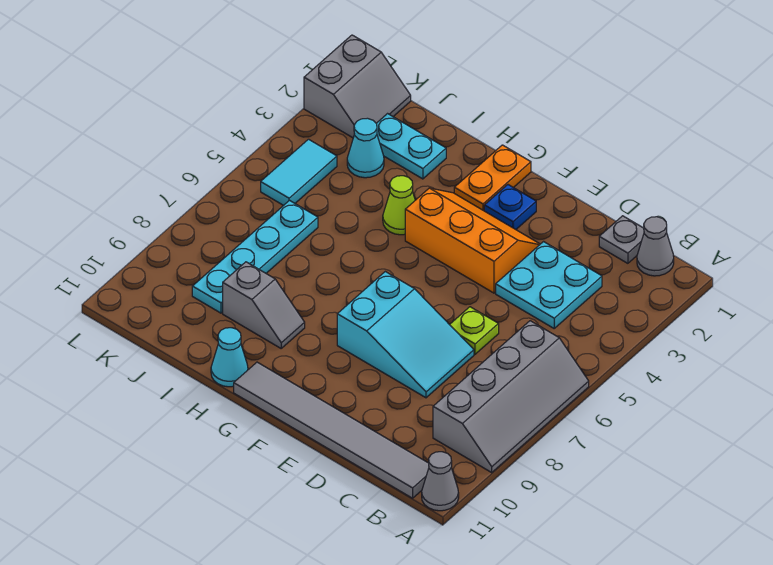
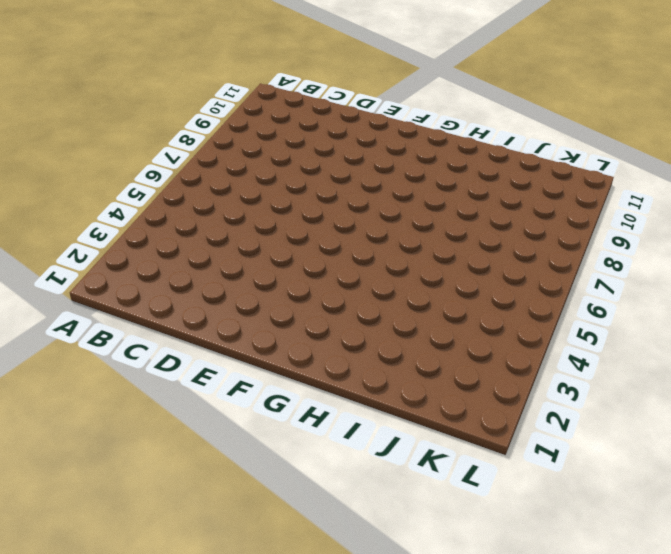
none -> grey 2x4 slope [433,321,589,472]
none -> grey 1x1 cone [422,452,459,511]
none -> grey 1x1 cone [637,217,674,276]

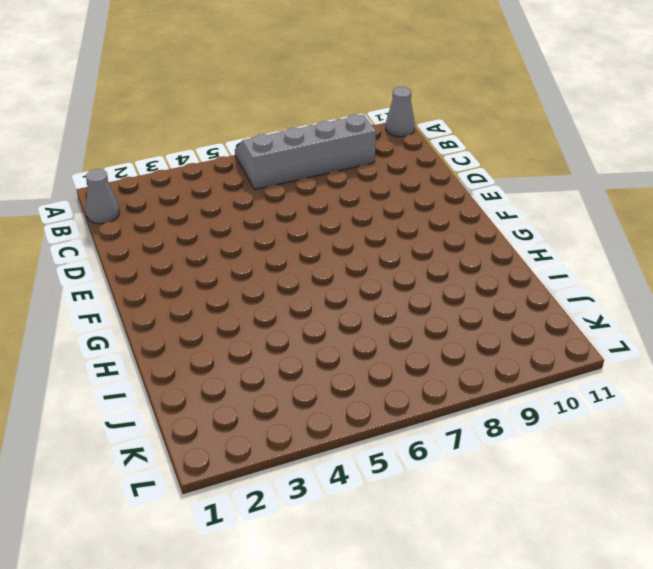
none -> grey 1x6 tile [234,362,429,498]
none -> grey 1x1 plate [599,216,644,263]
none -> cyan 2x2 plate [496,242,602,328]

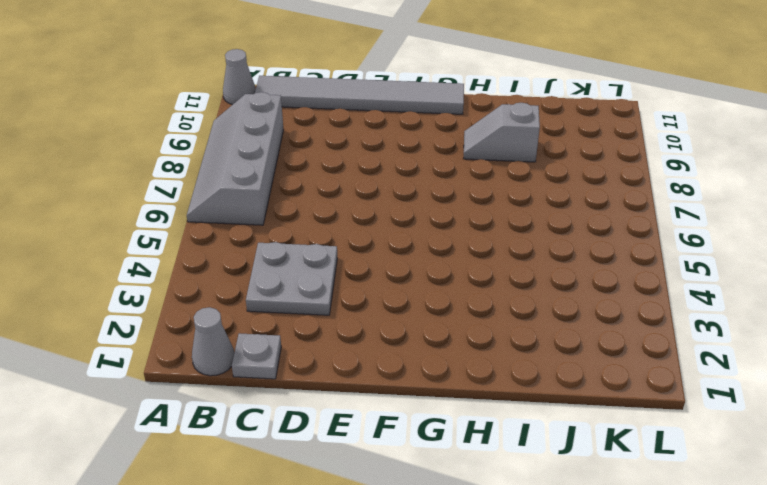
grey 2x2 plate [246,242,337,315] -> cyan 2x2 plate [496,242,602,328]
none -> lime 1x1 plate [450,307,499,354]
none -> cyan 2x3 slope [337,272,474,398]
none -> orange 2x3 slope [405,188,540,293]

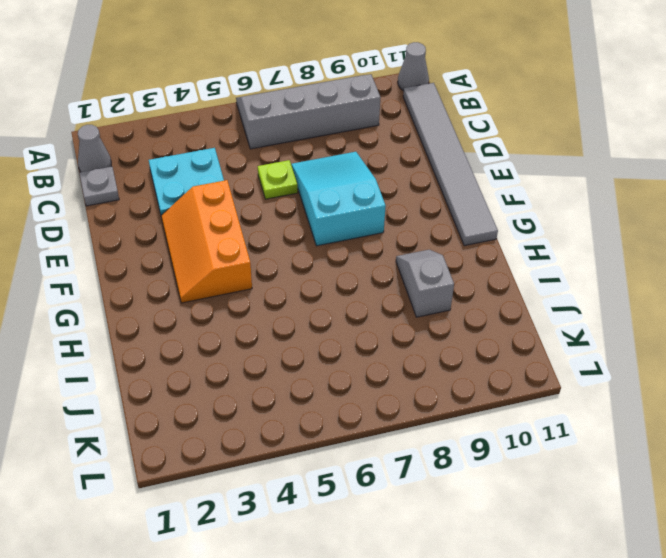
none -> blue 1x1 plate [484,185,536,229]
none -> orange 1x2 plate [454,145,531,211]
none -> lime 1x1 cone [383,176,415,235]

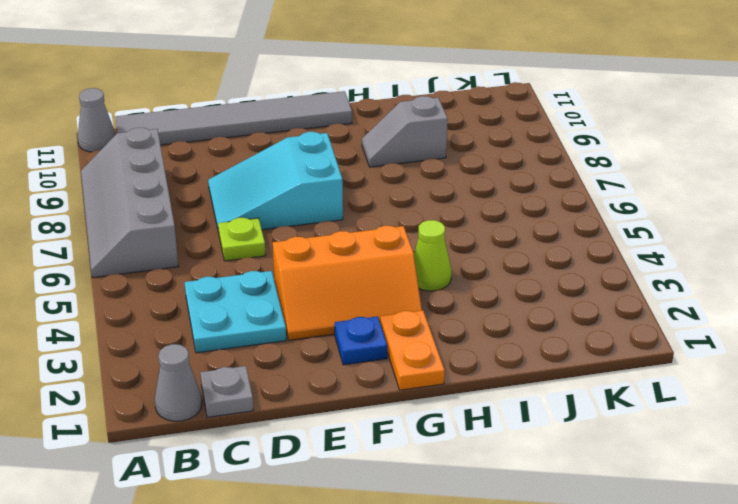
none -> cyan 1x1 cone [211,328,248,387]
none -> cyan 1x2 plate [376,114,446,179]
none -> cyan 1x1 cone [347,118,384,178]

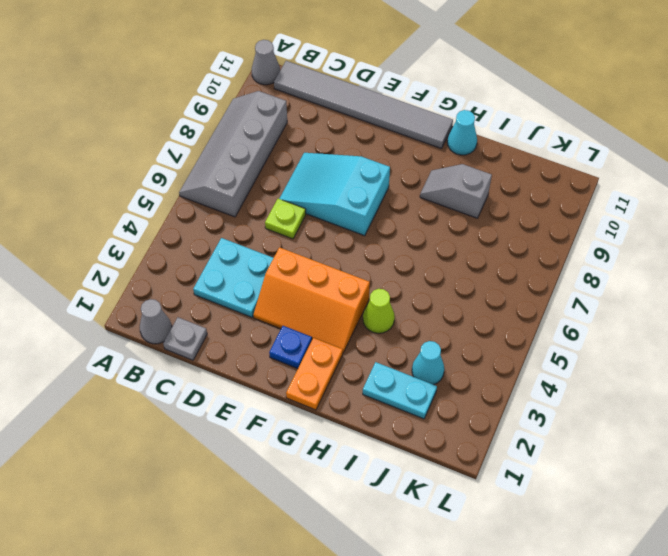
none -> cyan 1x4 plate [192,201,318,313]
none -> grey 2x2 slope [304,35,411,138]
none -> cyan 1x2 tile [261,139,337,206]

